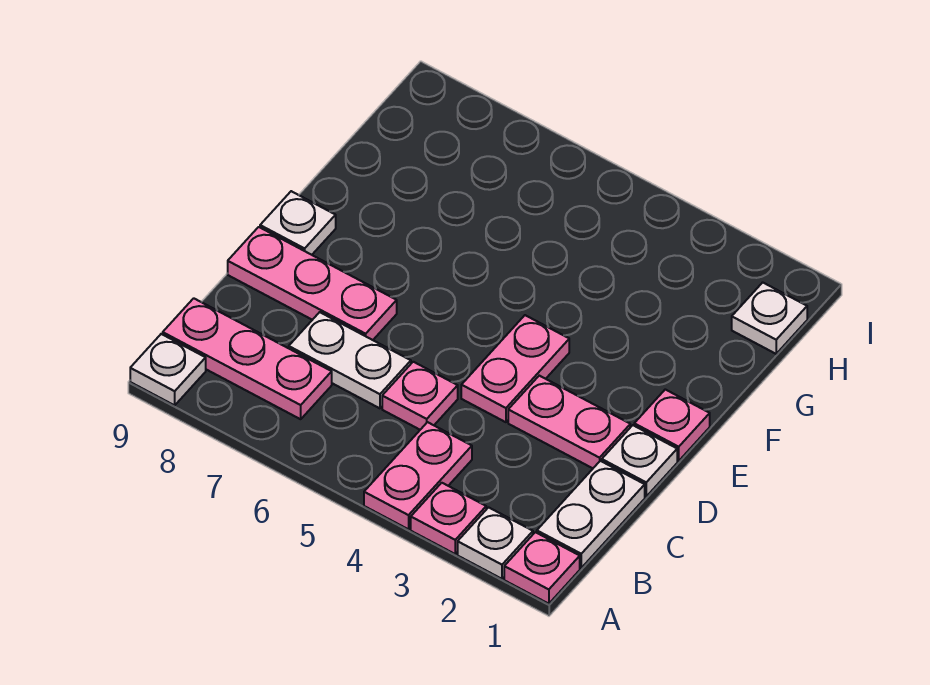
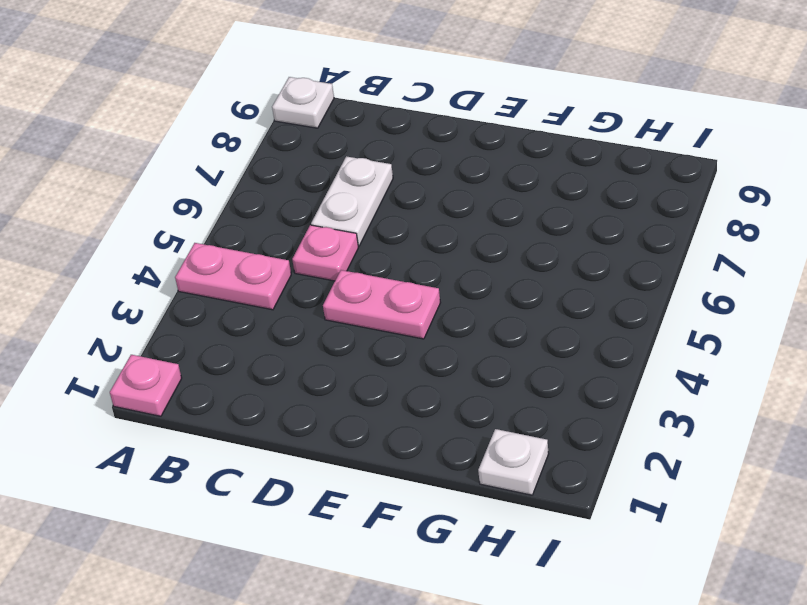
none -> white 1x1 plate [458,507,533,579]
none -> pink 1x1 plate [411,483,486,554]
none -> white 1x2 plate [537,461,645,568]

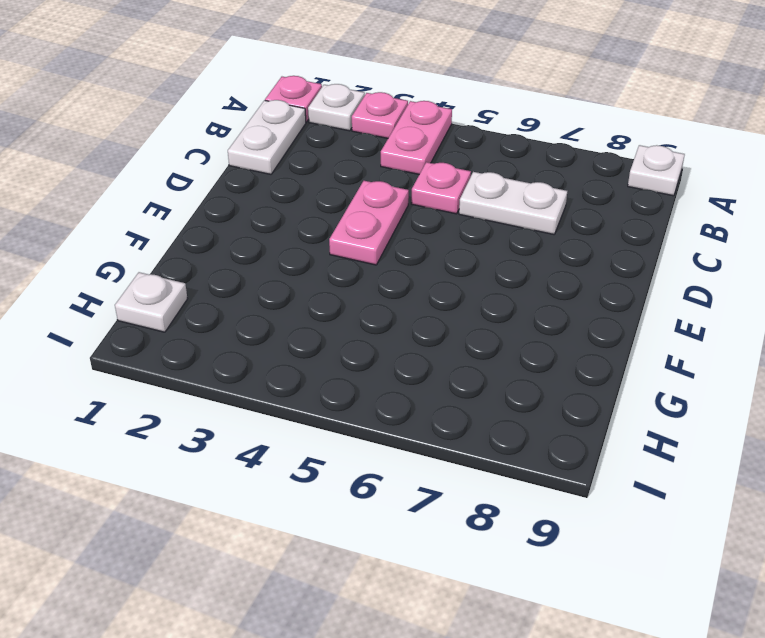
none -> pink 1x3 plate [163,298,332,419]
none -> white 1x1 plate [602,425,677,496]
none -> pink 1x2 plate [508,376,630,468]

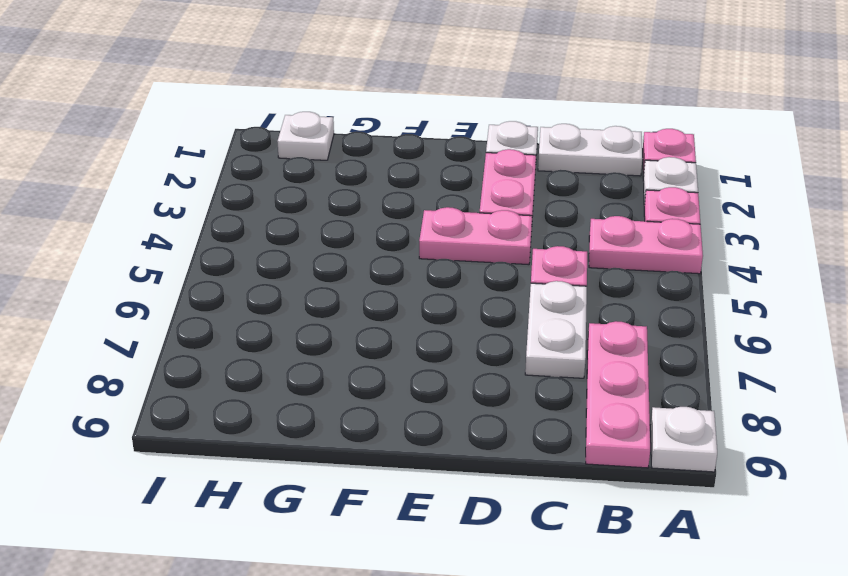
none -> pink 1x3 plate [228,227,397,340]
none -> pink 1x1 plate [634,389,710,461]
none -> white 1x1 plate [260,191,336,255]

